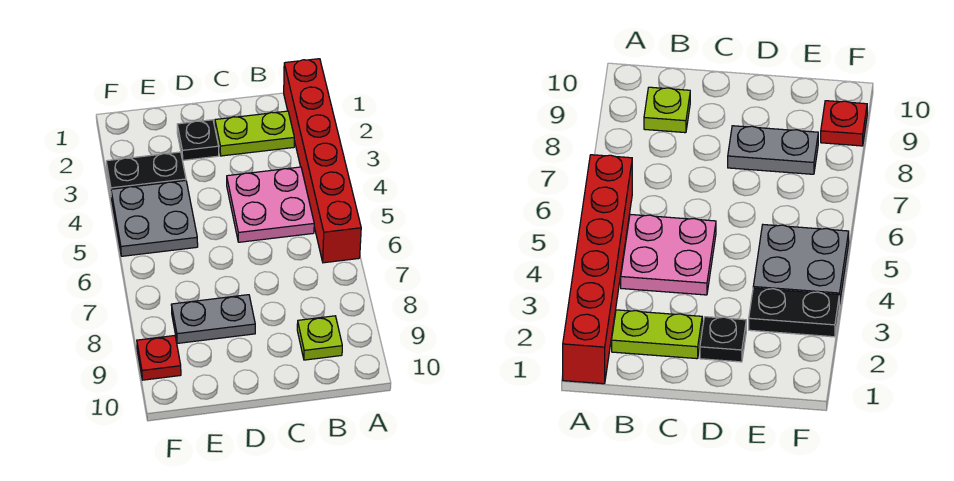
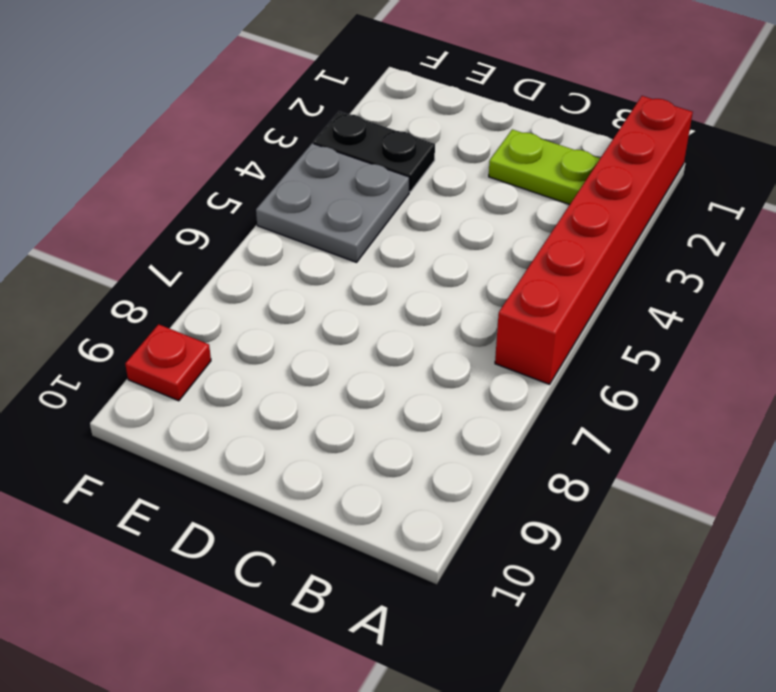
none -> pink 2x2 plate [227,167,314,242]
none -> lime 1x1 plate [297,316,342,360]

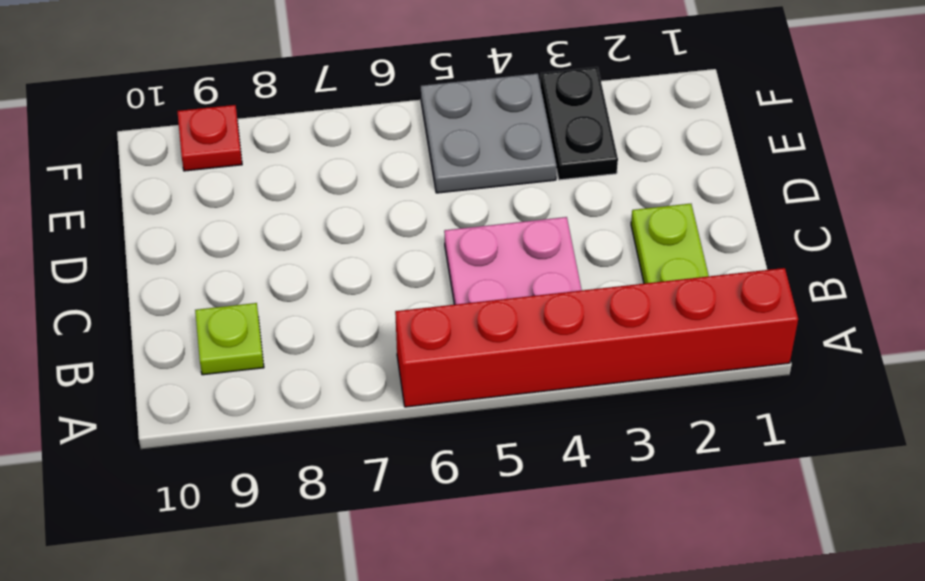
none -> black 1x1 plate [177,120,219,160]
none -> grey 1x2 plate [171,295,255,343]

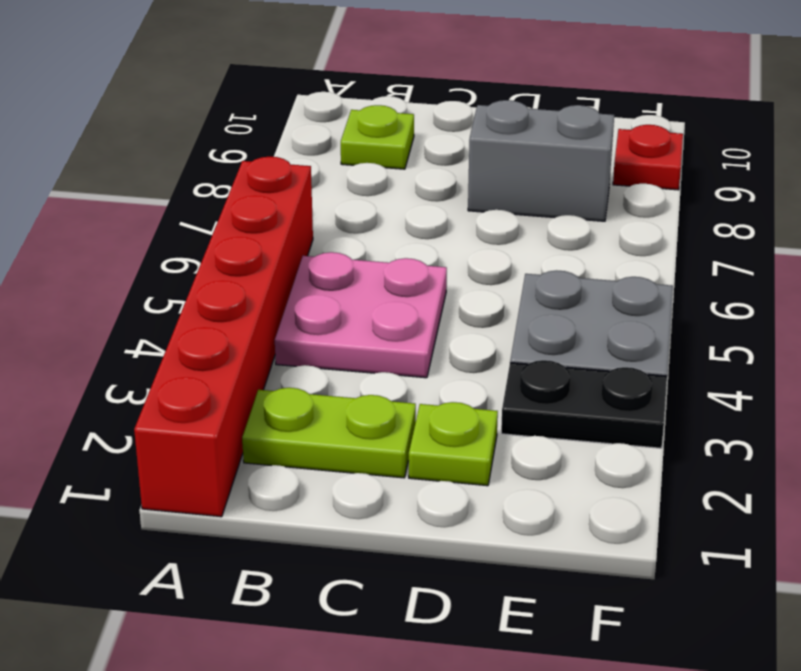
lime 1x1 plate [409,402,498,486] -> black 1x1 plate [177,120,219,160]
grey 1x2 brick [468,100,614,221] -> grey 1x2 plate [171,295,255,343]

